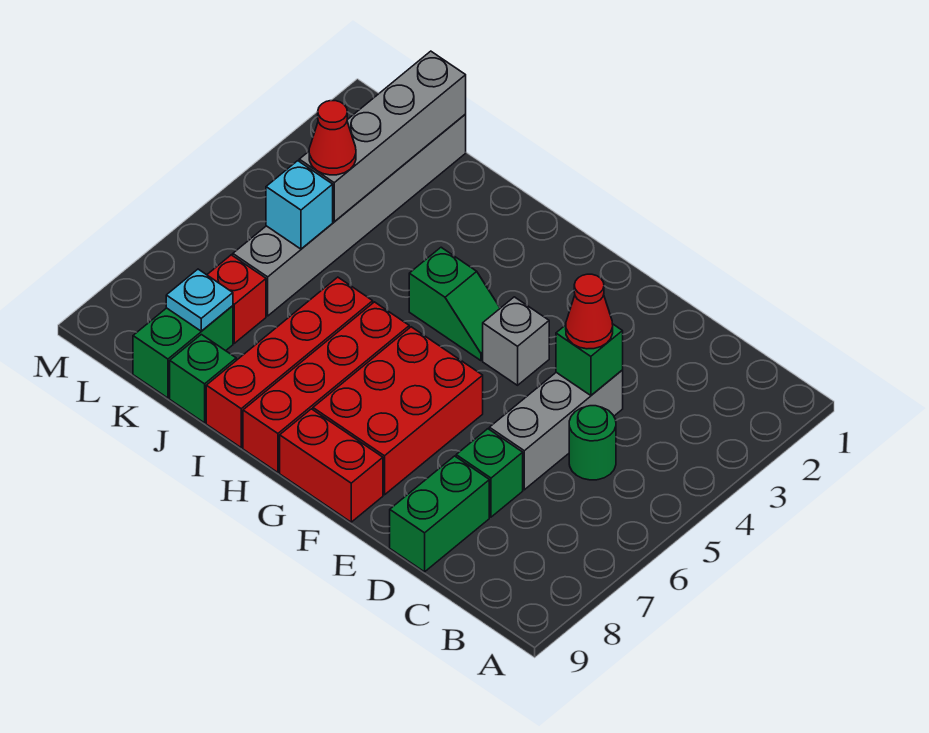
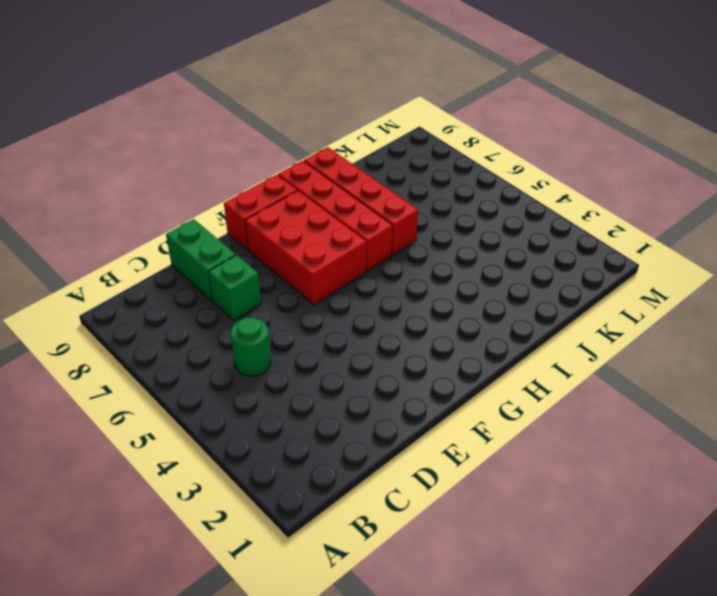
none -> grey 1x3 brick [489,370,623,490]
none -> grey 1x1 brick [483,297,549,385]
none -> green 1x2 slope [409,247,500,361]

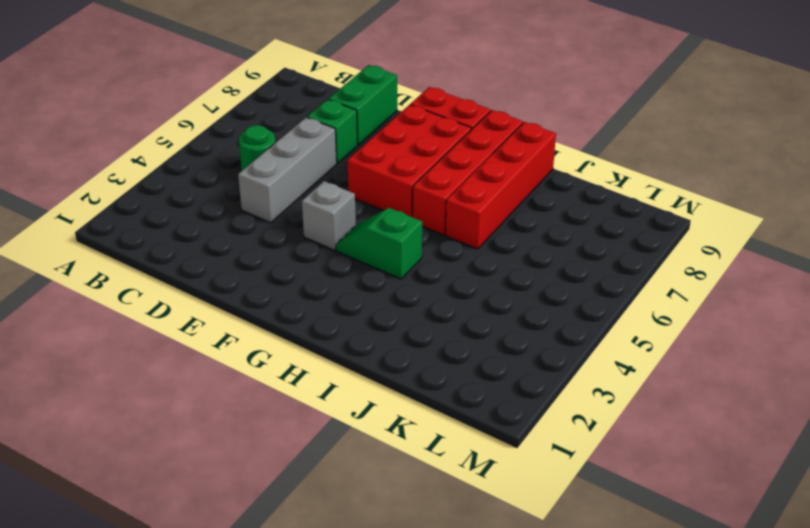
none -> green 1x1 brick [170,335,236,423]
none -> grey 1x6 brick [233,114,466,316]
none -> red 1x1 brick [207,255,266,343]

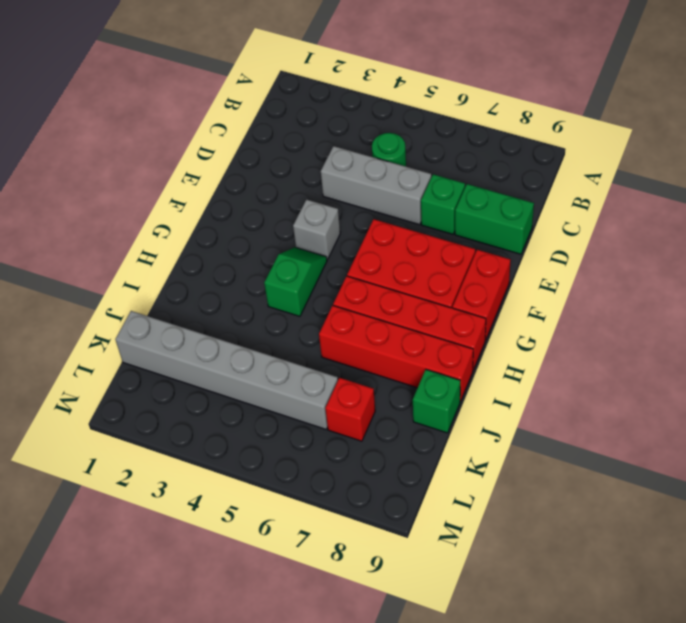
none -> green 1x2 brick [133,306,233,398]
none -> green 1x1 brick [556,324,623,395]
none -> grey 1x4 brick [299,51,466,222]

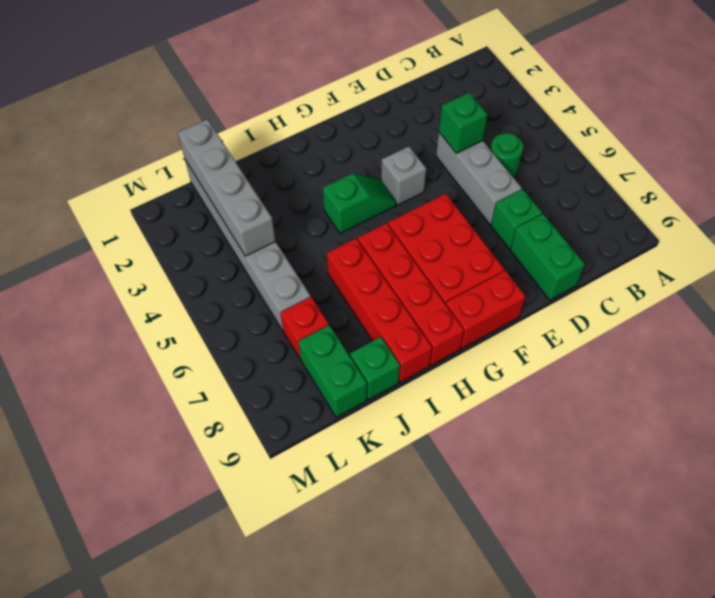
none -> cyan 1x1 brick [266,161,333,249]
none -> cyan 1x1 plate [166,269,233,331]
none -> red 1x1 cone [566,274,613,349]

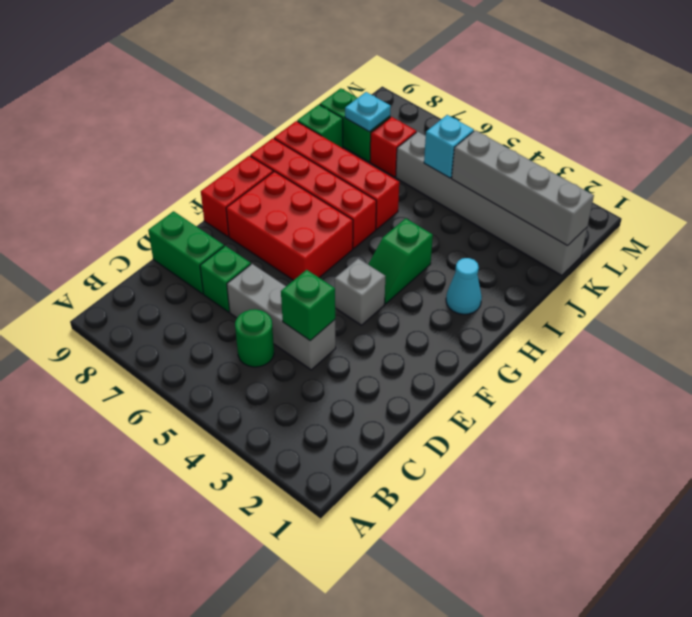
cyan 1x1 cone [446,258,482,314] -> none
none -> red 1x1 cone [566,274,613,349]
none -> red 1x1 cone [309,101,356,175]

